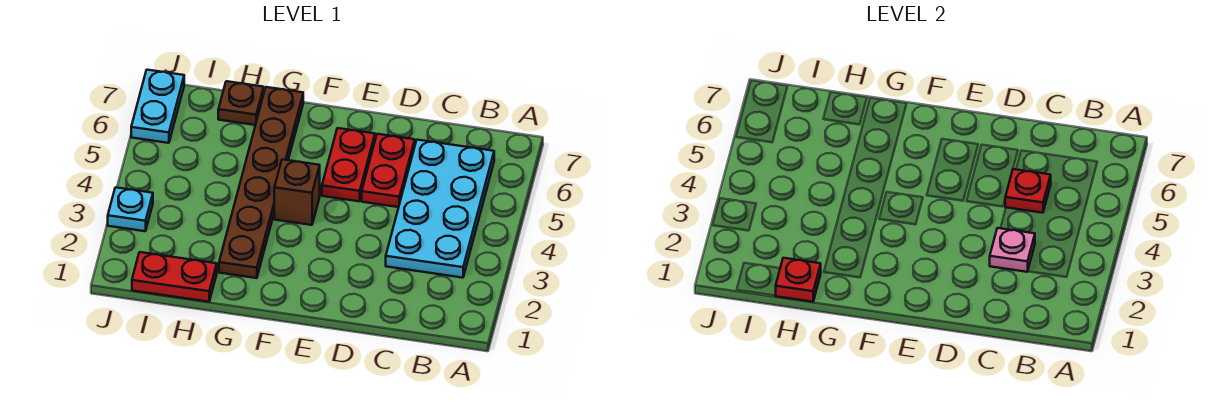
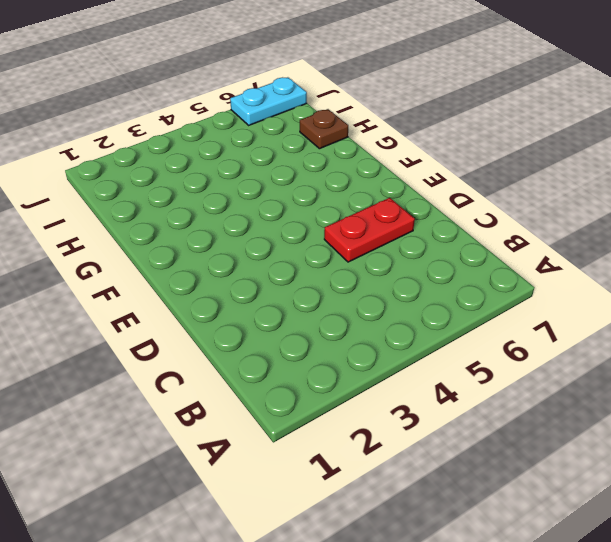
none -> cyan 2x4 plate [386,140,494,278]
none -> red 1x2 plate [322,128,375,201]
none -> brown 1x1 brick [274,159,320,225]

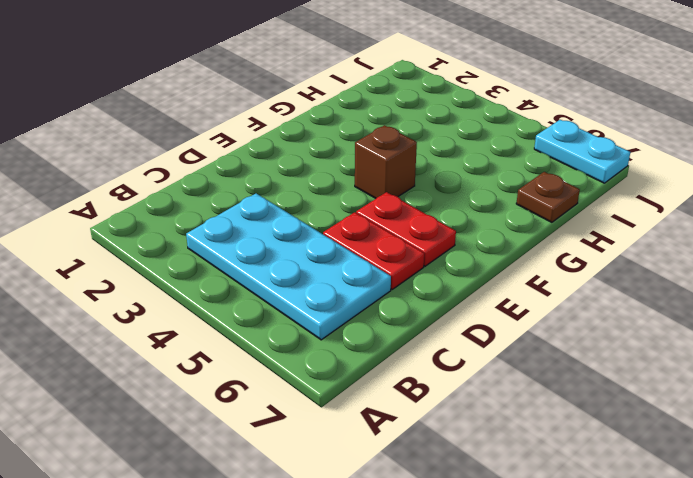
none -> brown 1x6 plate [219,87,303,278]
none -> red 1x2 plate [132,252,217,302]
none -> cyan 1x1 plate [108,187,153,231]

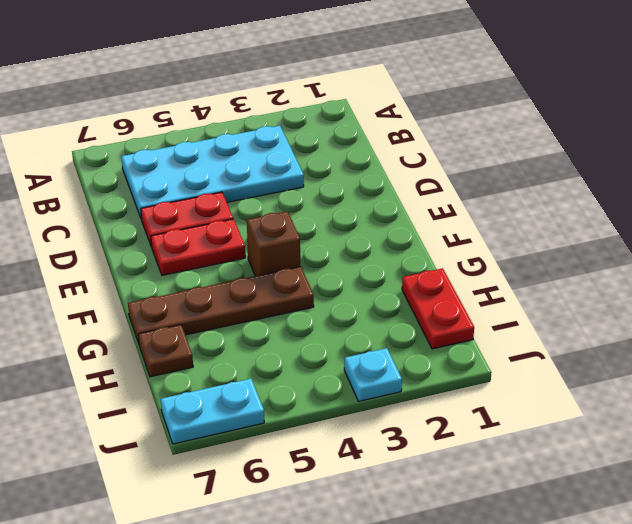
brown 1x4 plate [128,266,314,343] -> brown 1x6 plate [219,87,303,278]
none -> pink 1x1 plate [990,228,1035,272]
none -> red 1x1 plate [1005,169,1051,213]
none -> red 1x1 plate [776,258,821,302]

